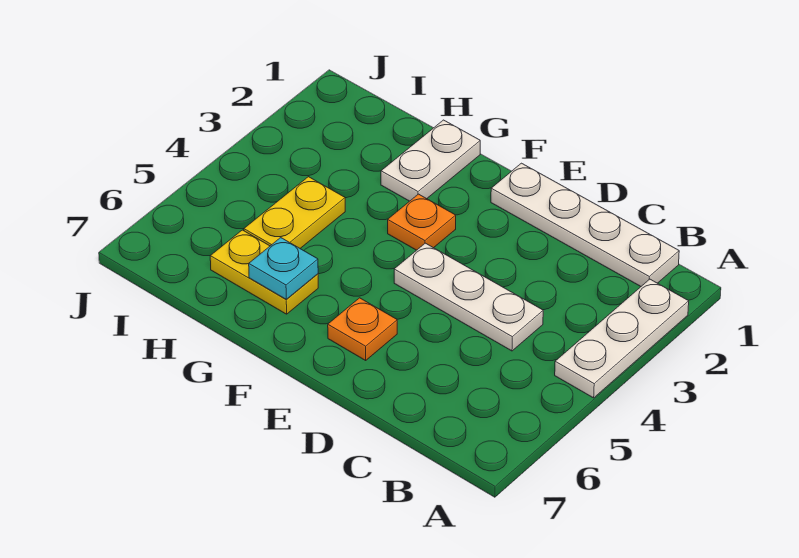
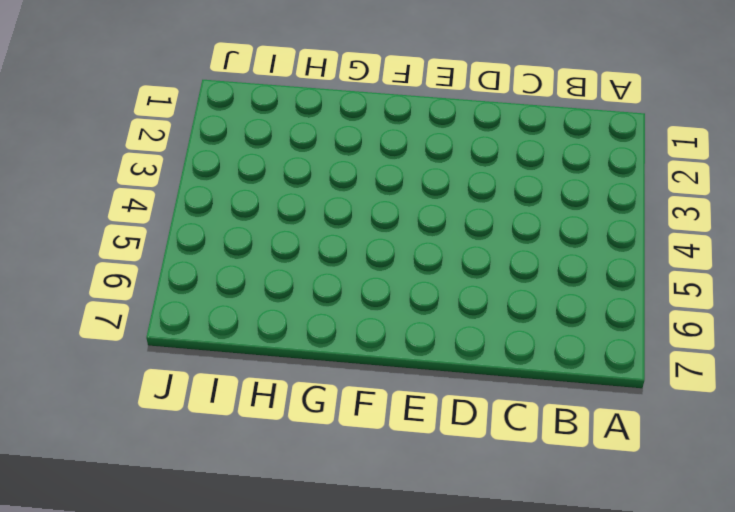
none -> white 1x3 plate [555,279,689,398]
none -> white 1x4 plate [491,163,679,286]

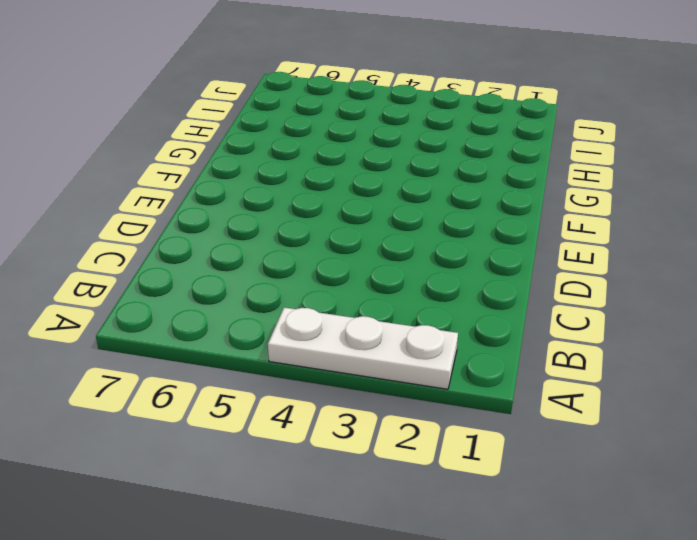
none -> white 1x4 plate [491,163,679,286]
none -> white 1x3 plate [394,243,543,351]

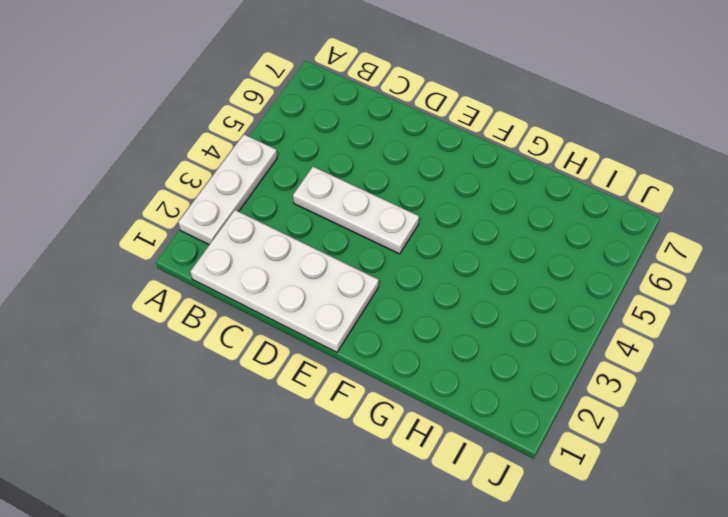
white 2x4 plate [190,210,379,352] -> white 1x4 plate [491,163,679,286]
none -> orange 1x1 plate [328,298,397,360]
none -> orange 1x1 plate [388,194,456,250]

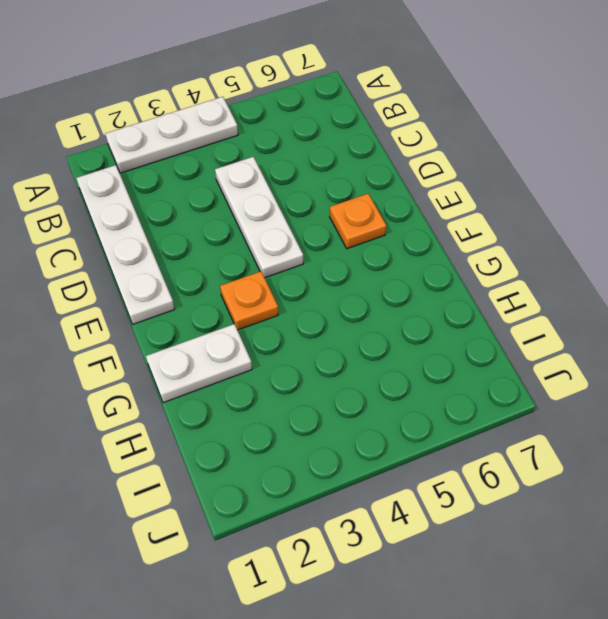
none -> yellow 1x2 plate [210,230,318,314]
none -> yellow 1x2 plate [244,177,345,248]

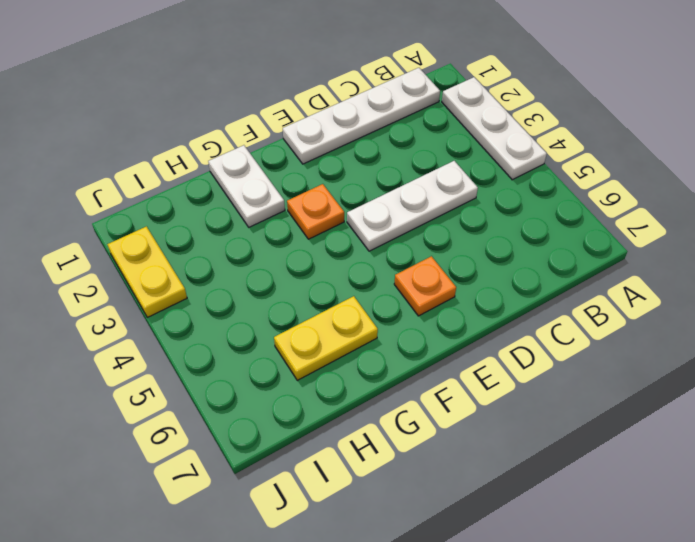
yellow 1x2 plate [107,226,187,317] -> yellow 1x2 plate moved to [244,177,345,248]
none -> cyan 1x1 plate [249,238,318,299]

